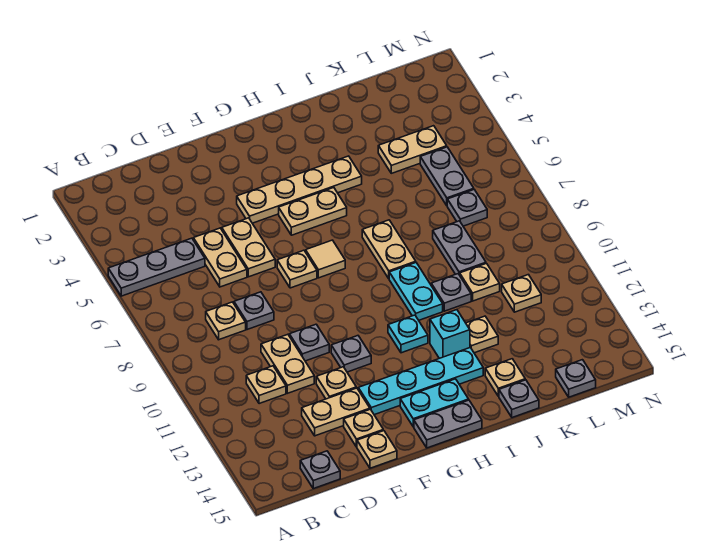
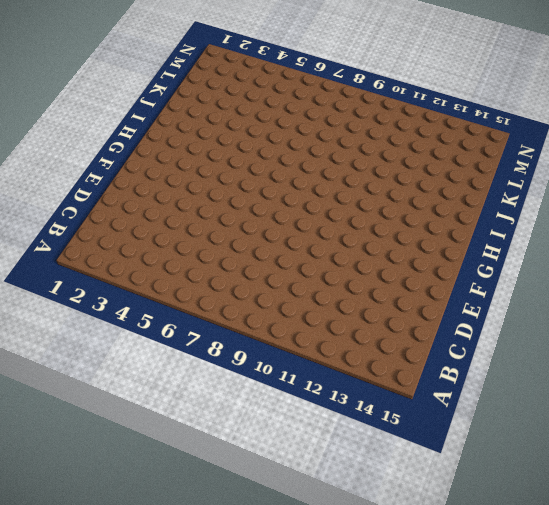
none -> grey 1x3 plate [108,238,205,296]
none -> tan 1x1 plate [206,302,246,340]
none -> tan 1x1 plate [246,366,286,404]
none -> grey 1x1 plate [300,451,340,489]

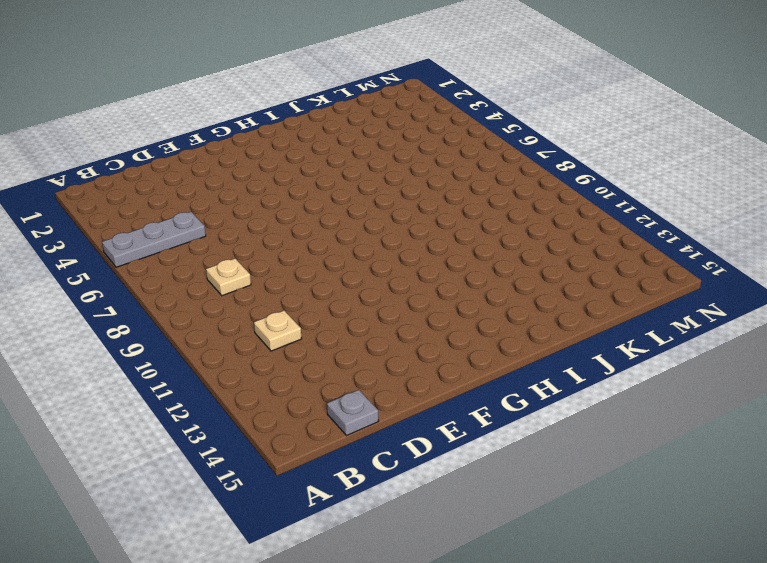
none -> tan 1x2 plate [193,228,247,287]
none -> grey 1x1 plate [234,292,274,330]
none -> tan 1x2 plate [261,334,314,393]
none -> tan 1x2 plate [302,388,370,436]

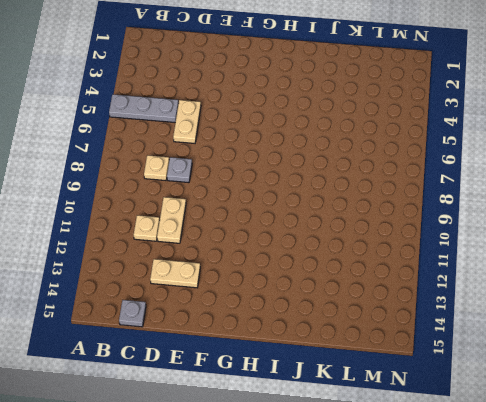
none -> tan 1x2 plate [222,218,275,277]
none -> grey 1x1 plate [289,324,329,361]
none -> tan 1x1 plate [316,367,356,399]
none -> tan 1x1 plate [344,409,383,447]

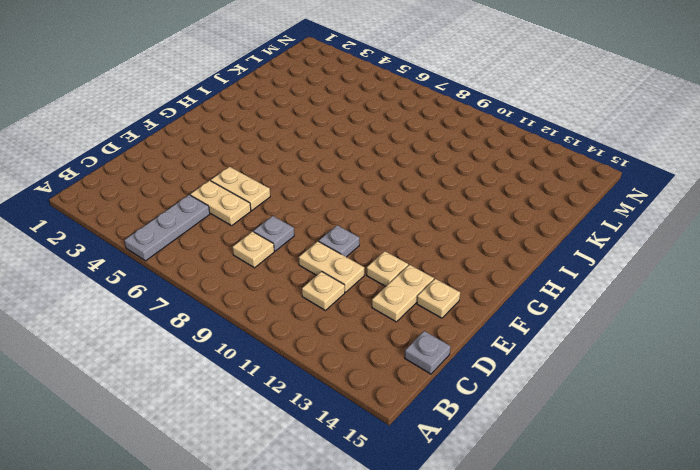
none -> tan 1x1 plate [357,431,397,468]
none -> tan 1x4 plate [237,156,362,223]
none -> tan 1x1 plate [277,250,317,288]
none -> grey 1x1 plate [331,336,371,372]

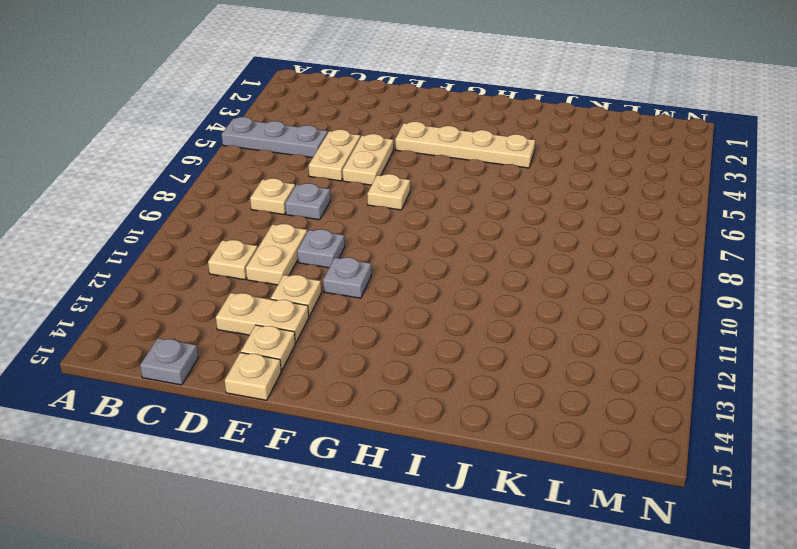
none -> cyan 1x4 plate [358,348,483,415]
none -> tan 1x2 plate [279,188,347,235]
none -> tan 1x1 tile [306,240,345,278]
none -> cyan 1x2 plate [400,379,469,427]

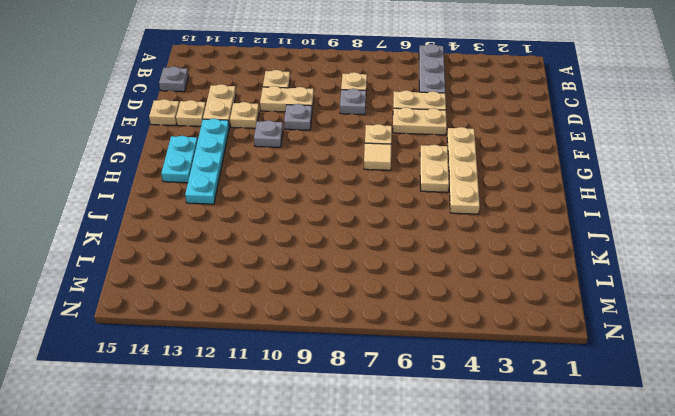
none -> grey 1x2 plate [414,400,482,448]
none -> cyan 1x1 plate [388,315,428,353]
none -> tan 1x2 plate [362,220,416,278]
none -> cyan 1x2 plate [389,263,443,320]

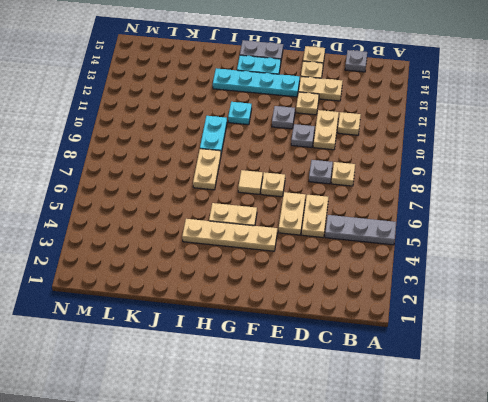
none -> cyan 1x1 brick [430,310,470,358]
none -> grey 1x1 plate [431,274,471,311]
none -> tan 1x1 plate [466,316,498,353]
none -> tan 1x1 plate [485,359,525,396]

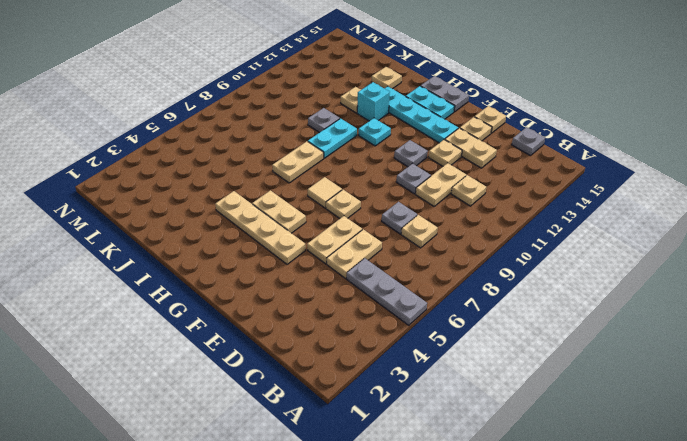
none -> grey 1x1 plate [499,380,539,418]
none -> tan 1x2 plate [378,126,447,173]
none -> grey 1x2 plate [433,221,486,275]
none -> tan 1x1 plate [460,263,500,301]

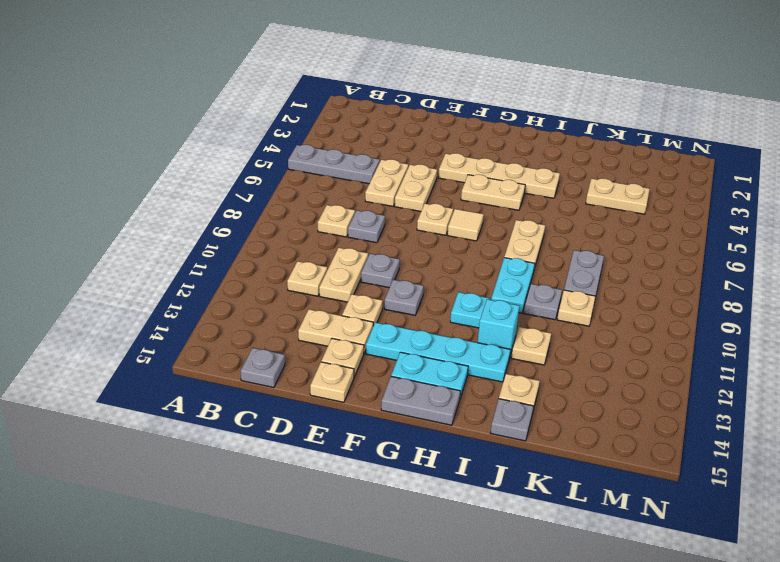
none -> grey 1x2 plate [420,147,474,205]
none -> grey 1x1 plate [447,190,487,226]
none -> tan 1x1 plate [502,275,541,312]
none -> grey 1x1 plate [556,360,596,397]

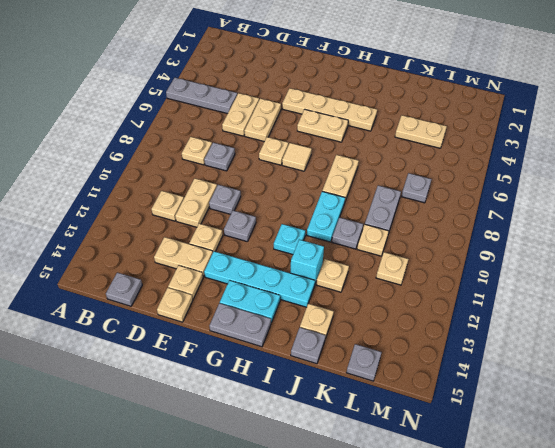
none -> grey 1x2 plate [420,147,474,205]

